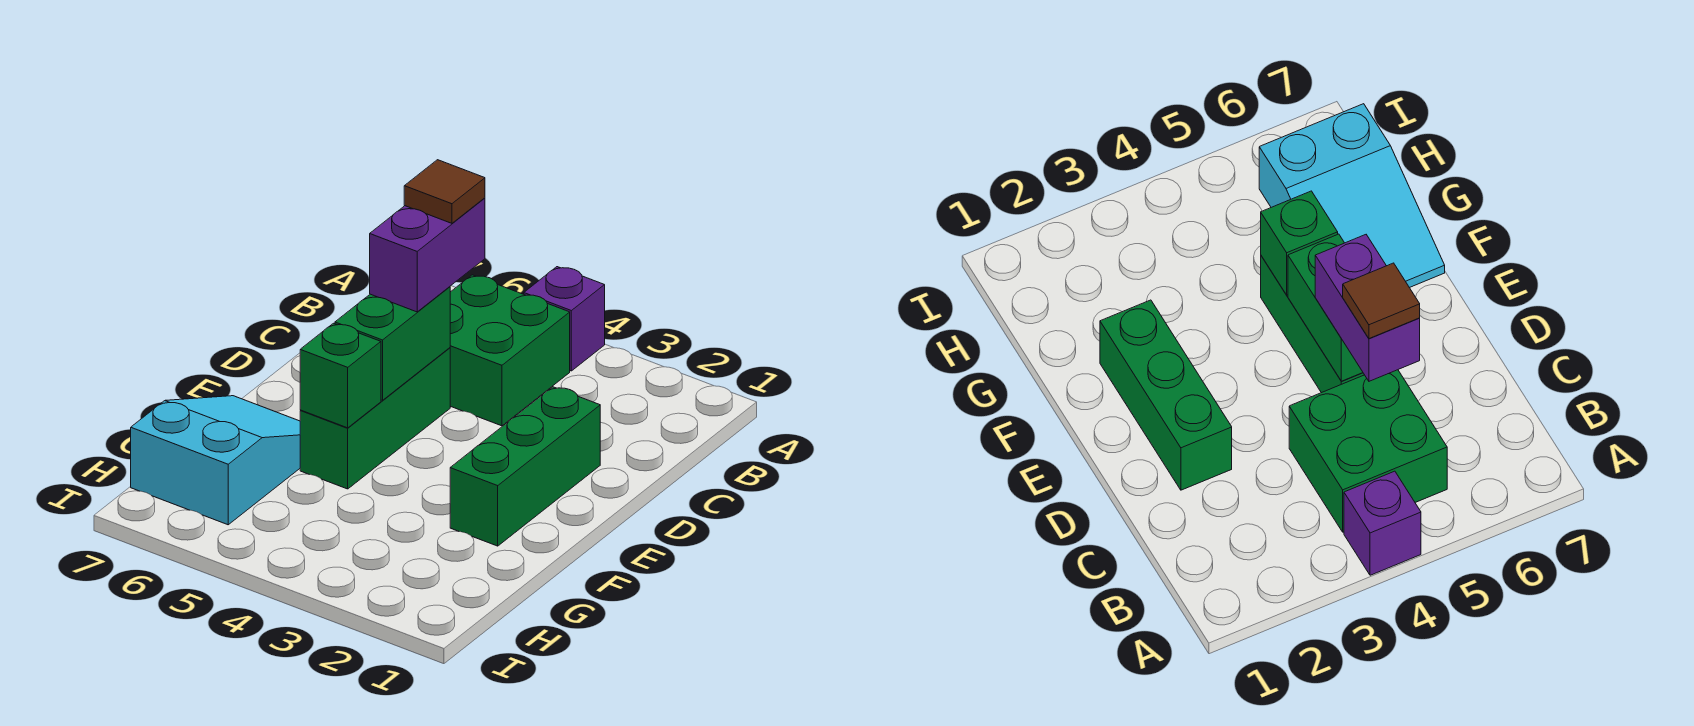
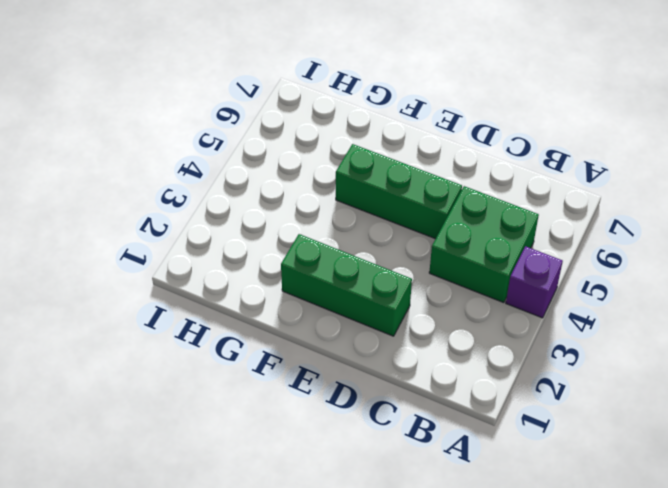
none -> cyan 2x3 slope [131,396,300,525]
none -> green 1x2 brick [335,287,450,400]

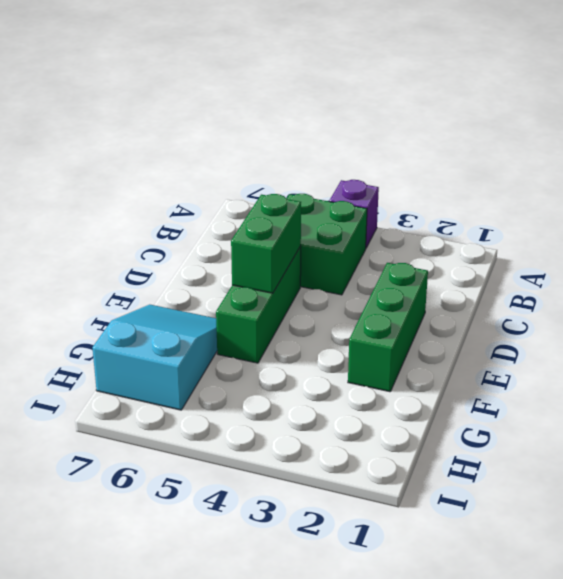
none -> green 1x1 brick [300,323,381,428]
none -> purple 1x2 brick [370,198,485,312]

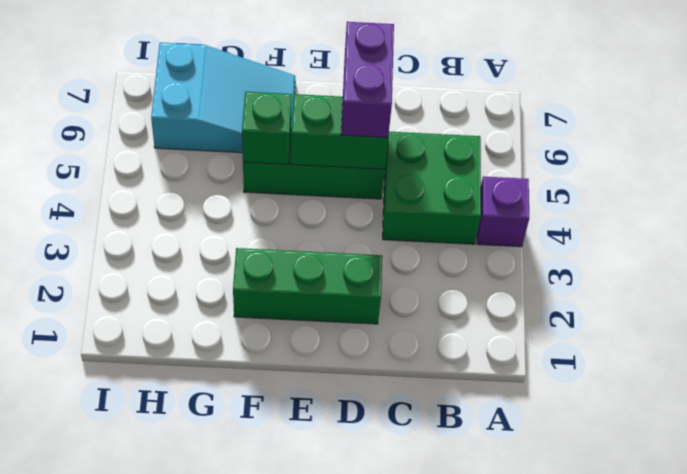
purple 1x2 brick [341,22,394,138] -> purple 1x2 brick turned to [370,198,485,312]
none -> brown 1x1 tile [404,160,485,223]

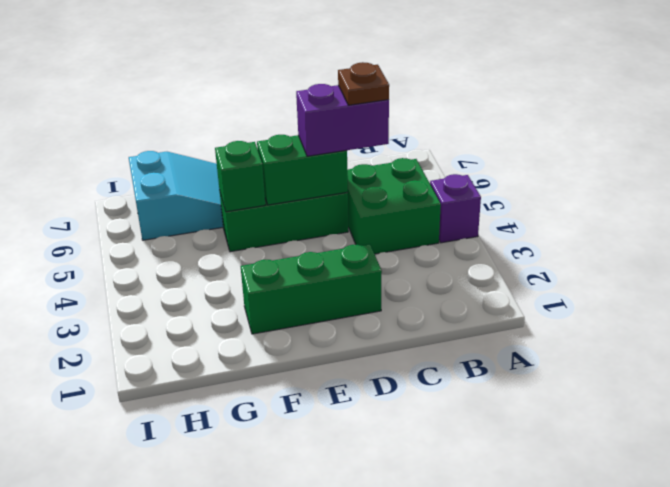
brown 1x1 plate [338,62,389,105] -> brown 1x1 tile [404,160,485,223]

